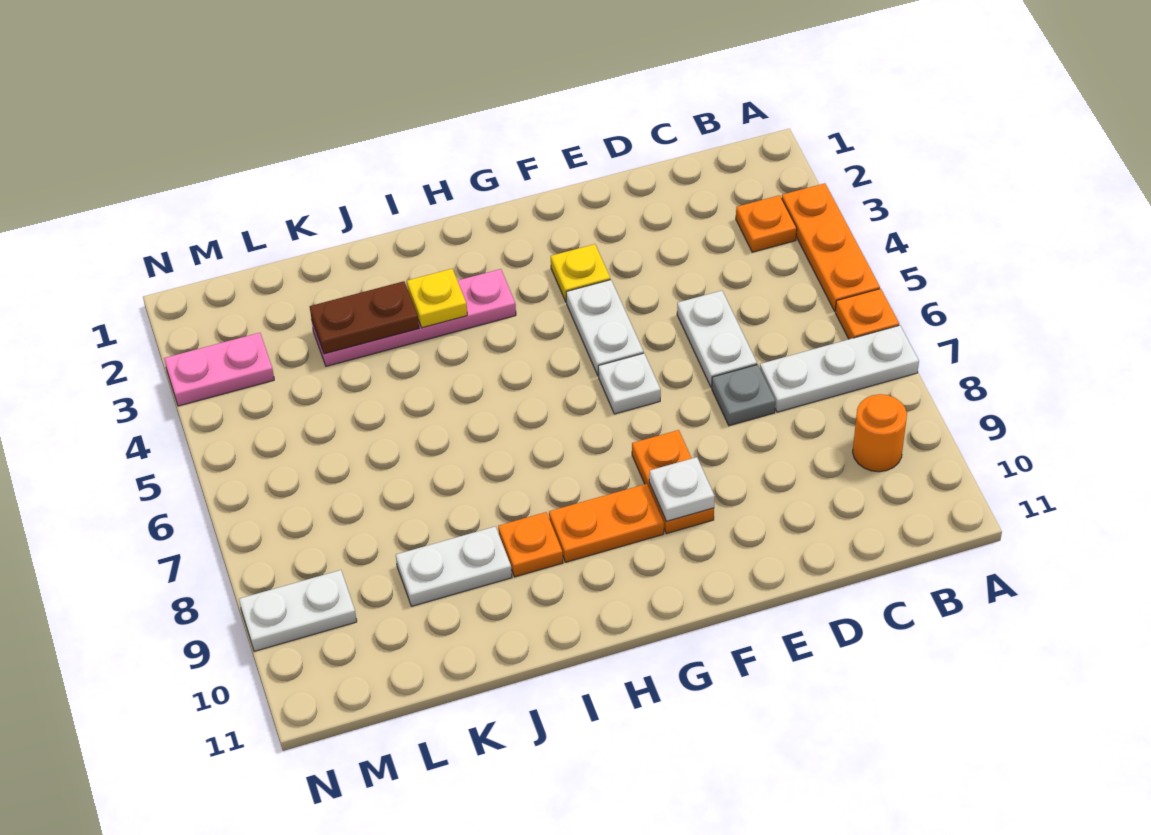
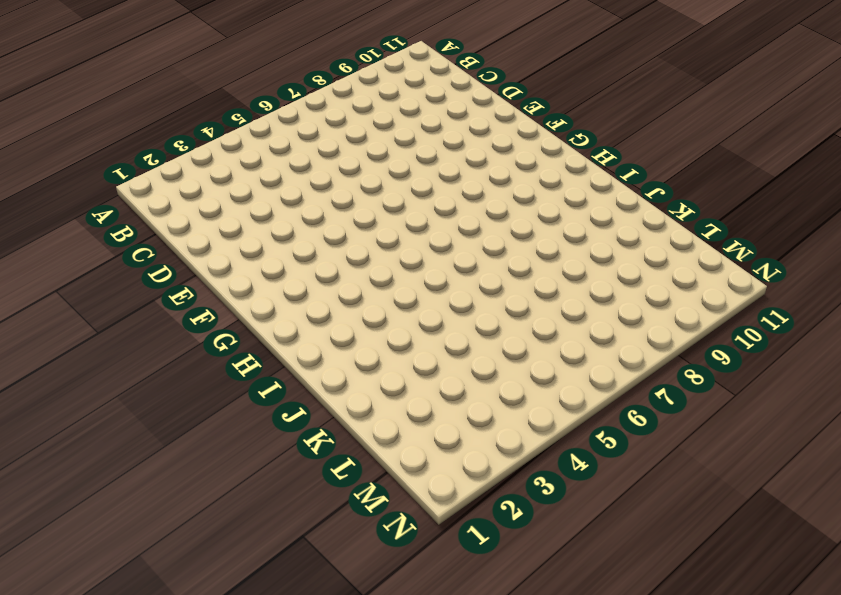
none -> orange 1x3 plate [782,183,880,311]
none -> orange 1x1 plate [835,289,899,339]
none -> white 1x3 plate [760,325,919,412]

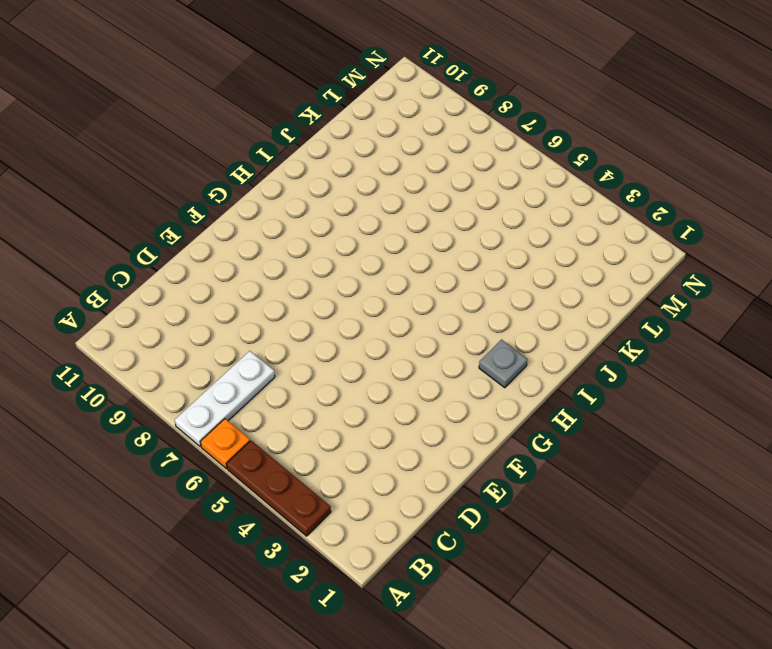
brown 1x3 plate [227,441,331,536] -> orange 1x3 plate [782,183,880,311]
grey 1x1 plate [479,340,527,388] -> grey 1x1 plate moved to [712,365,775,426]
none -> orange 1x1 plate [736,195,797,252]
none -> orange 1x1 round brick [853,394,907,472]
none -> white 1x2 plate [677,291,757,387]

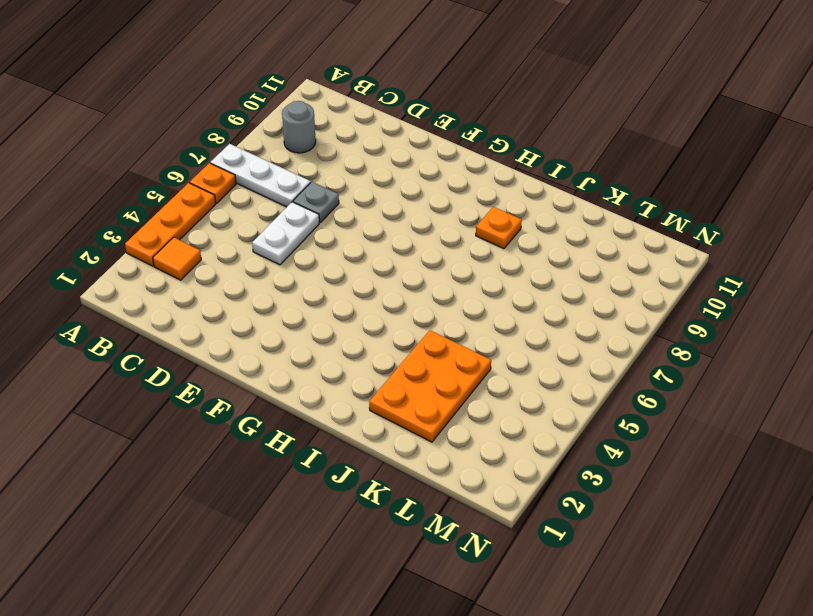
orange 1x1 tile [153,237,201,280] -> orange 1x1 plate [736,195,797,252]
grey 1x1 round brick [282,101,316,153] -> orange 1x1 round brick [853,394,907,472]
orange 2x3 plate [369,330,491,442] -> pink 1x4 plate [312,269,516,366]
none -> yellow 1x1 plate [551,244,610,301]
none -> white 1x2 plate [566,280,644,376]
none -> white 1x1 plate [598,353,661,414]

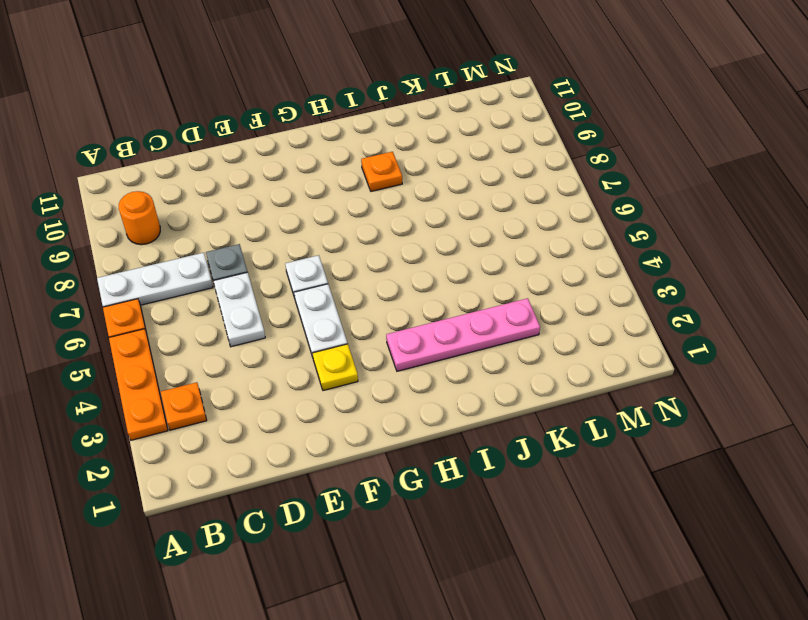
none -> orange 1x2 plate [632,430,714,534]
none -> orange 1x2 plate [549,484,664,562]
none -> white 1x2 plate [396,526,512,606]

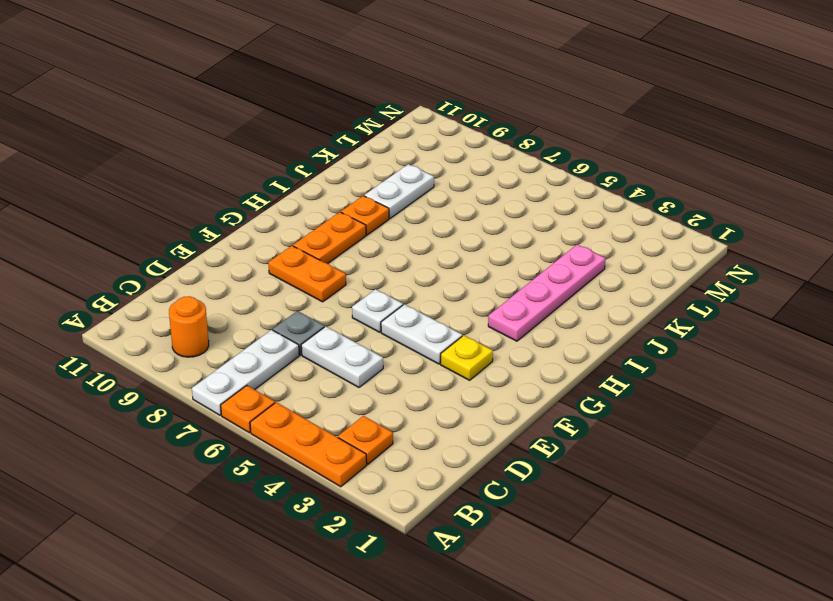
none -> pink 1x2 plate [164,333,274,406]
none -> white 1x2 plate [239,570,357,651]
none -> white 1x1 plate [649,457,715,521]

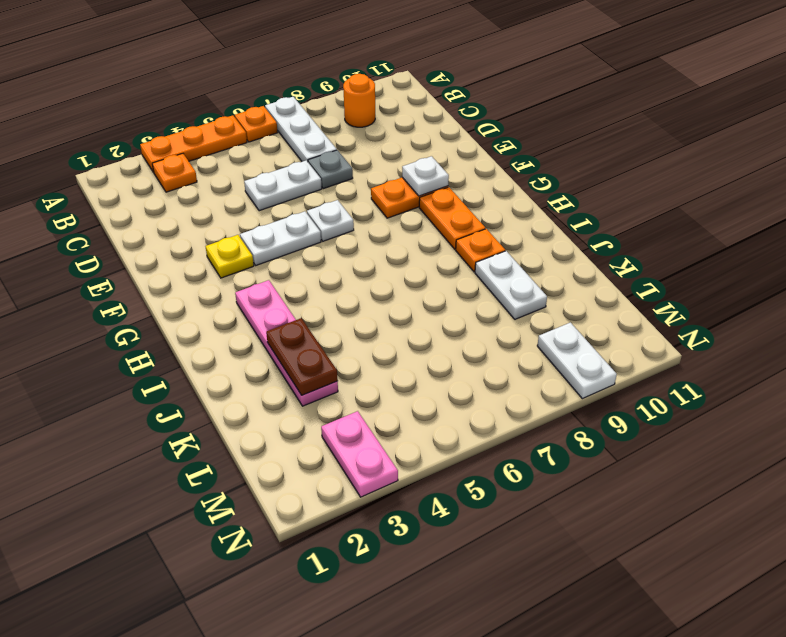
none -> yellow 1x1 plate [407,269,467,328]

